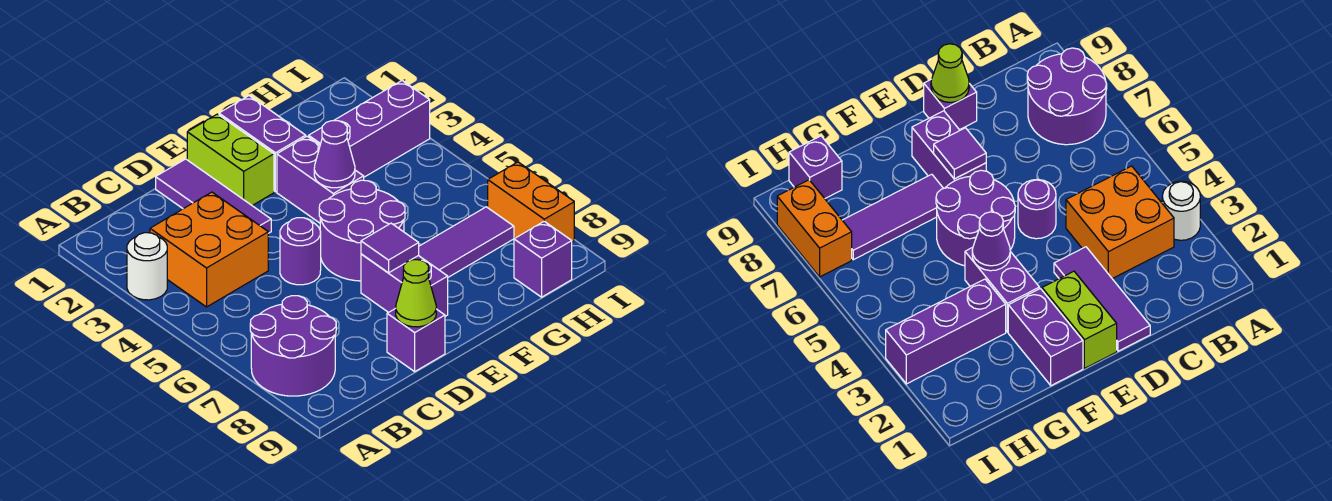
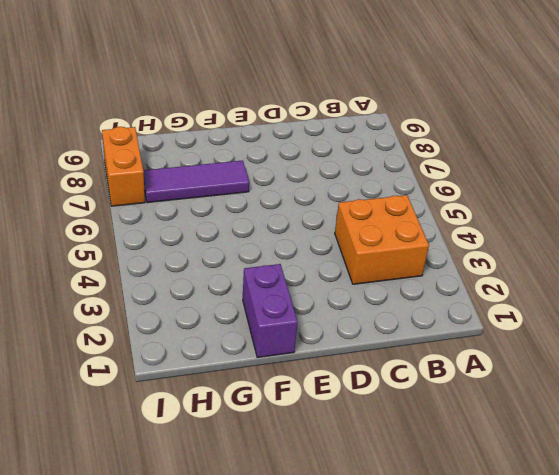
none -> white 1x1 round brick [127,233,167,300]
none -> purple 2x2 round brick [250,296,336,396]
none -> purple 1x3 tile [156,159,271,233]

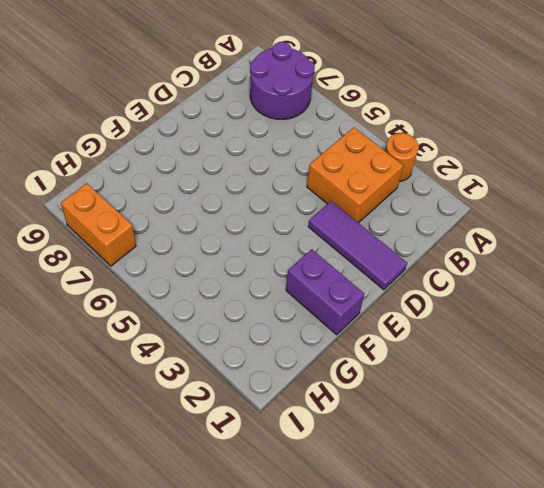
orange 1x1 round brick [385,133,419,181] -> white 1x1 round brick [127,233,167,300]
none -> purple 1x1 round brick [280,218,321,285]
none -> purple 1x1 brick [387,308,445,371]
none -> lime 1x2 brick [187,114,274,205]

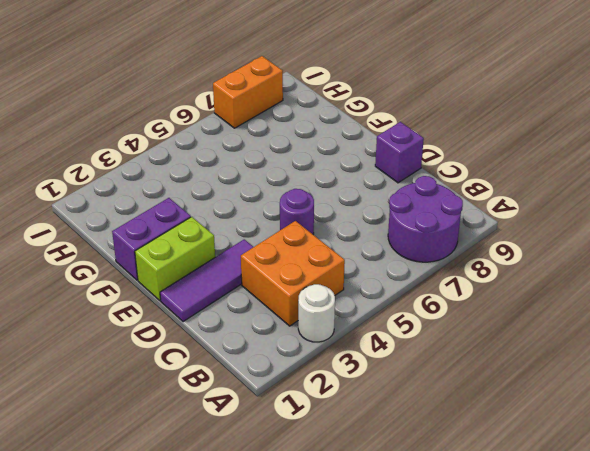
none -> purple 2x2 round brick [319,180,405,281]
none -> purple 1x2 brick [361,254,448,316]
none -> purple 1x2 brick [277,136,364,223]

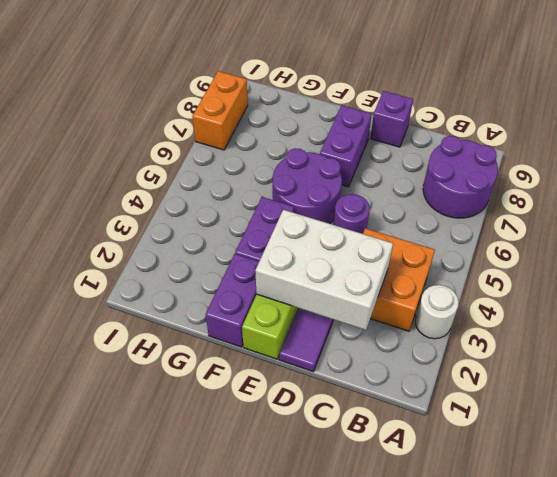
white 2x3 brick [255,210,393,330] -> none
none -> purple 1x3 tile [418,207,514,277]
none -> purple 1x3 brick [309,81,430,177]
none -> purple 1x1 brick [514,221,572,297]

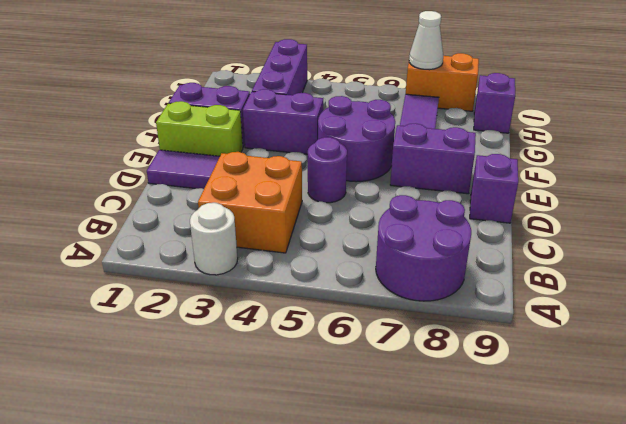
white 1x1 cone [409,11,443,70] -> none
none -> lime 1x1 cone [396,260,436,327]
none -> purple 1x1 tile [361,223,419,273]
none -> purple 1x1 cone [314,121,355,188]

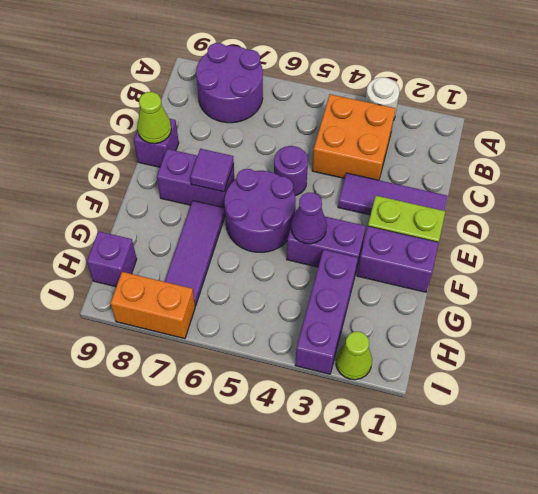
lime 1x1 cone [336,332,372,380] -> none

